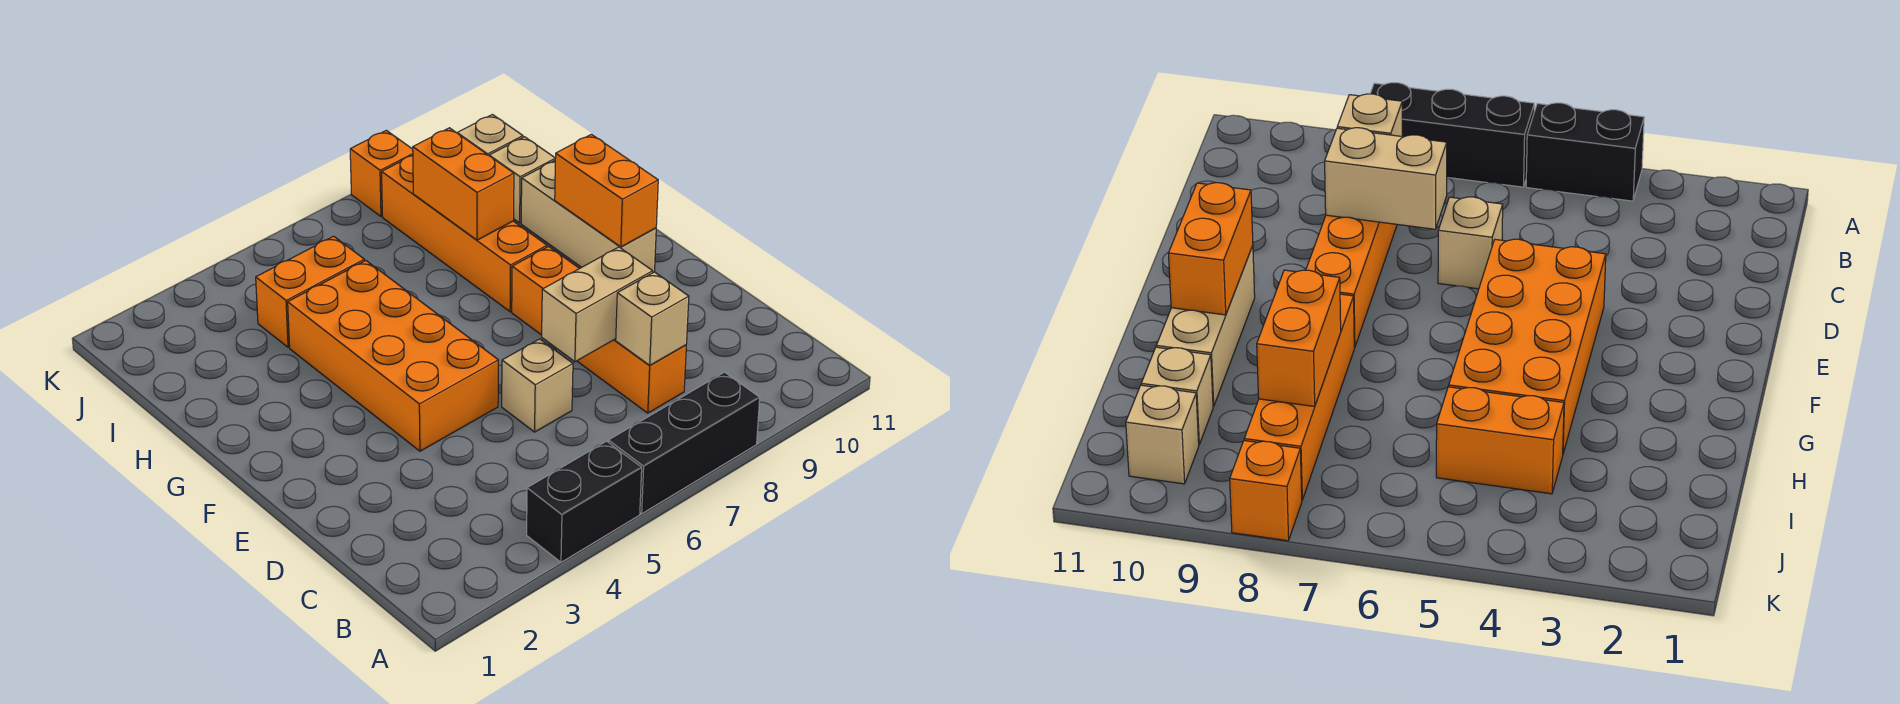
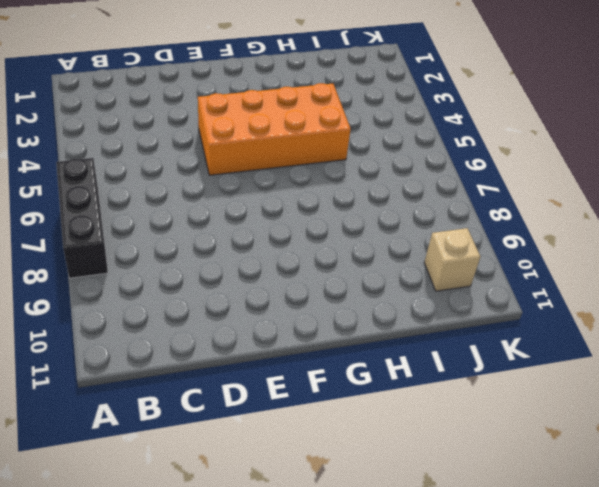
none -> black 1x2 brick [527,441,642,562]
none -> orange 1x4 brick [512,246,686,413]
none -> tan 1x1 brick [502,339,573,432]

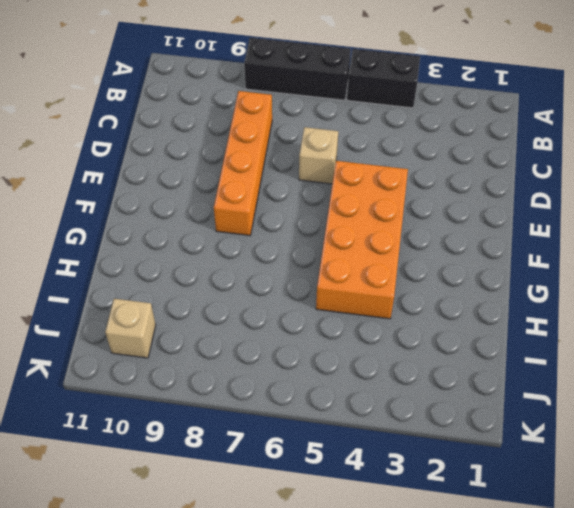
none -> tan 1x3 brick [521,161,656,272]
none -> orange 1x4 brick [382,156,547,312]
none -> orange 1x2 brick [256,236,364,347]

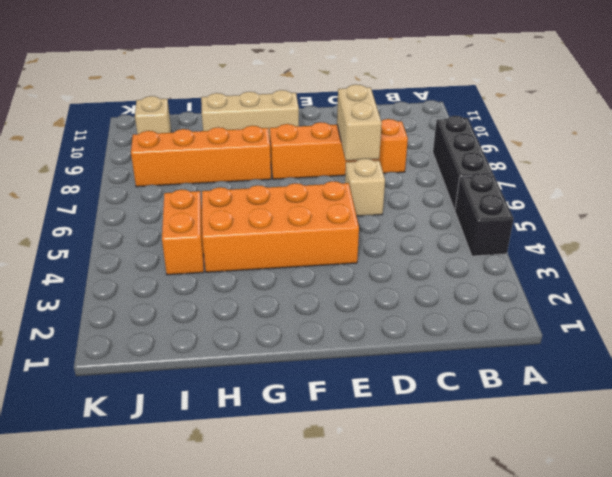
none -> tan 1x1 brick [489,137,555,223]
none -> orange 1x1 brick [350,130,413,216]
none -> tan 1x1 brick [616,272,689,365]

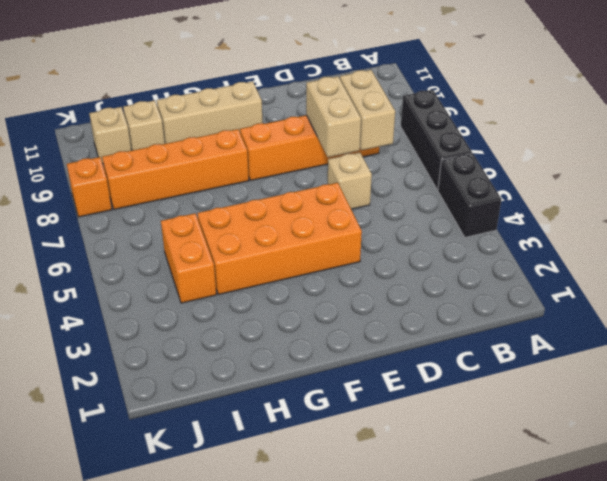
tan 1x2 brick [340,70,395,150] -> tan 1x1 brick [616,272,689,365]
none -> orange 1x2 brick [555,134,658,247]
none -> orange 1x2 brick [413,128,514,240]

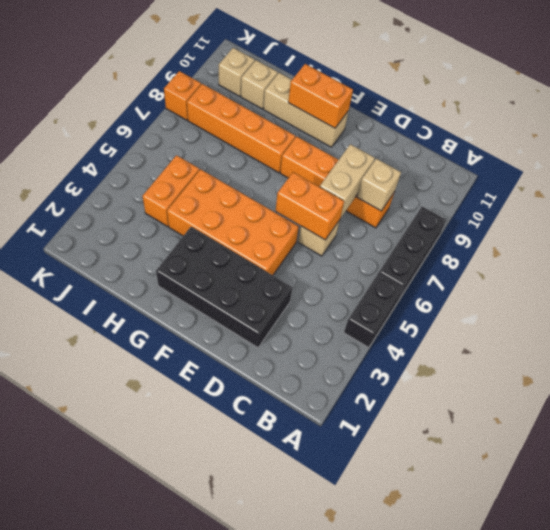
black 2x4 brick [156,227,292,348] -> none
orange 1x2 brick [276,172,344,240] -> orange 1x2 brick moved to [413,128,514,240]

